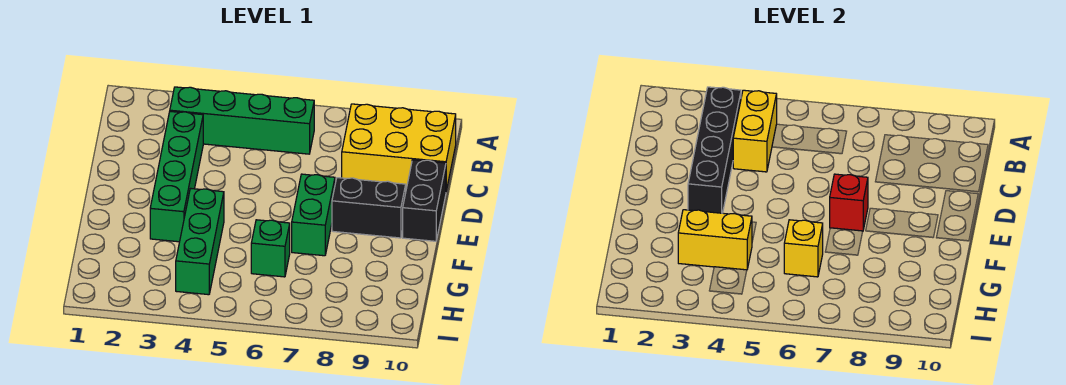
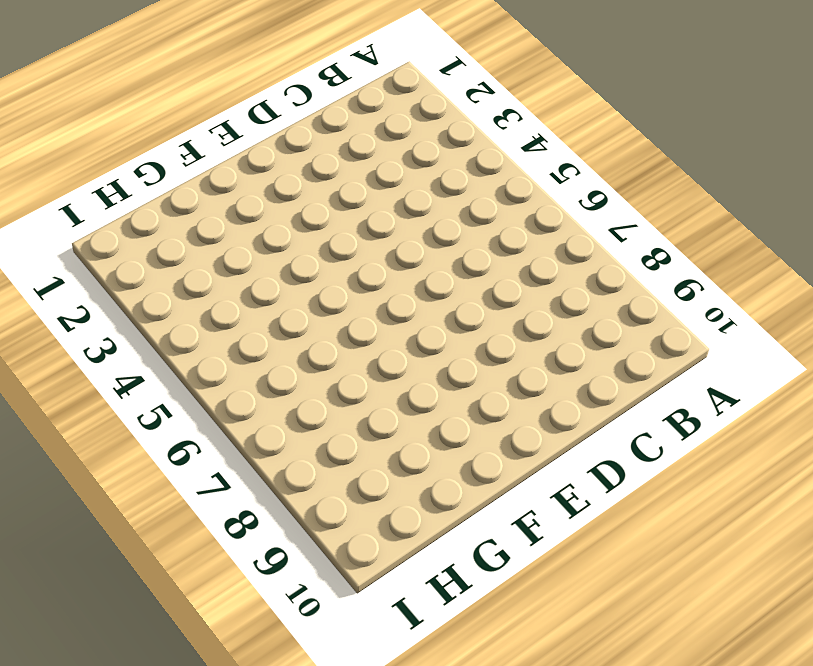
none -> green 1x4 brick [170,87,314,154]
none -> yellow 2x3 brick [342,104,456,191]
none -> green 1x4 brick [150,112,203,242]

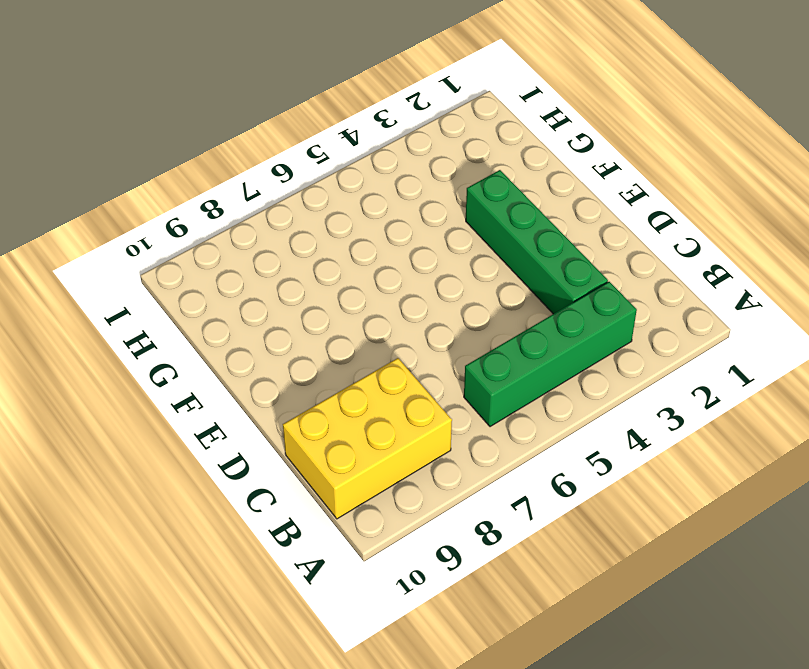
none -> black 1x2 brick [403,160,446,241]
none -> green 1x2 brick [292,174,335,256]
none -> black 1x2 brick [332,178,406,238]

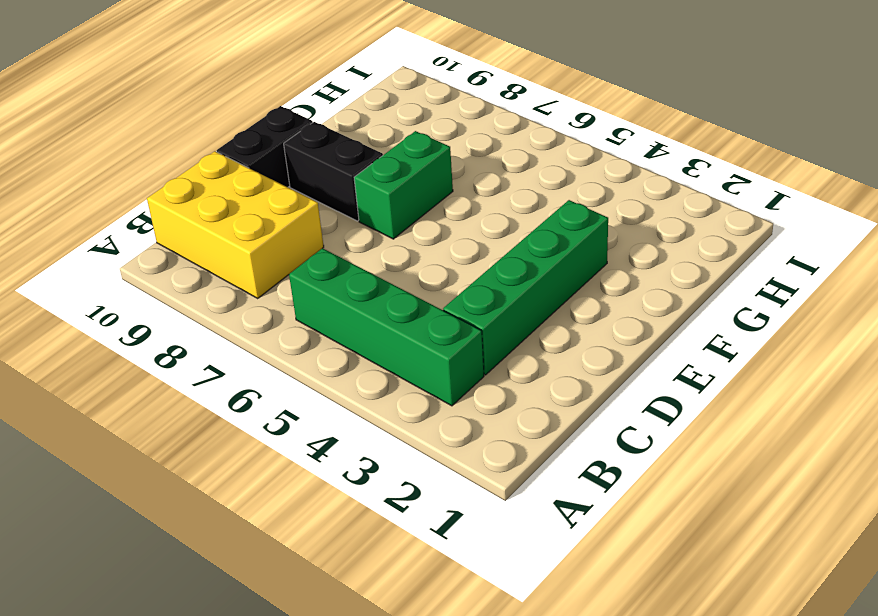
none -> green 1x3 brick [176,188,224,295]
none -> green 1x1 brick [251,220,290,277]
none -> black 1x4 brick [688,87,741,213]

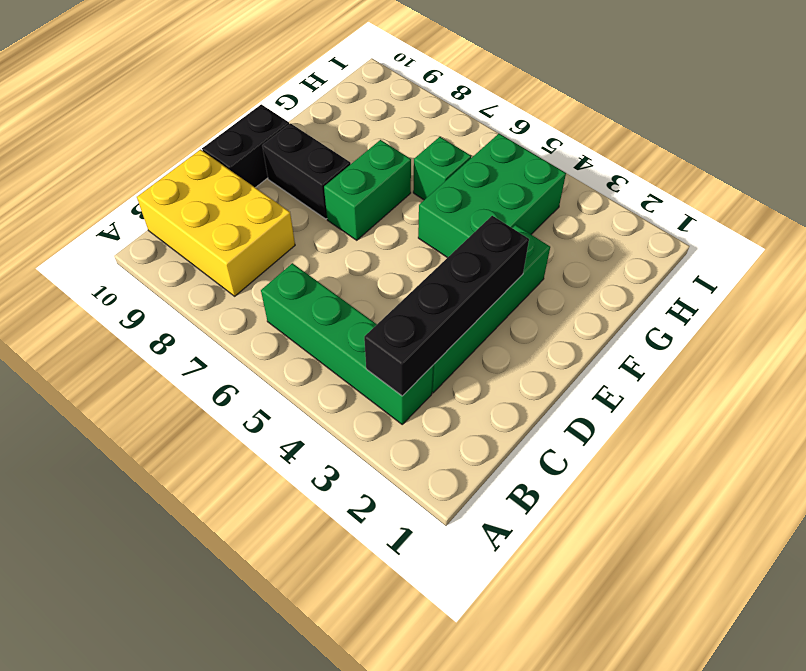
green 2x3 brick [418,134,566,258] -> green 1x3 brick [176,188,224,295]
none -> yellow 1x2 brick [733,90,777,172]
none -> red 1x1 brick [830,174,868,231]
none -> yellow 1x2 brick [678,210,752,270]

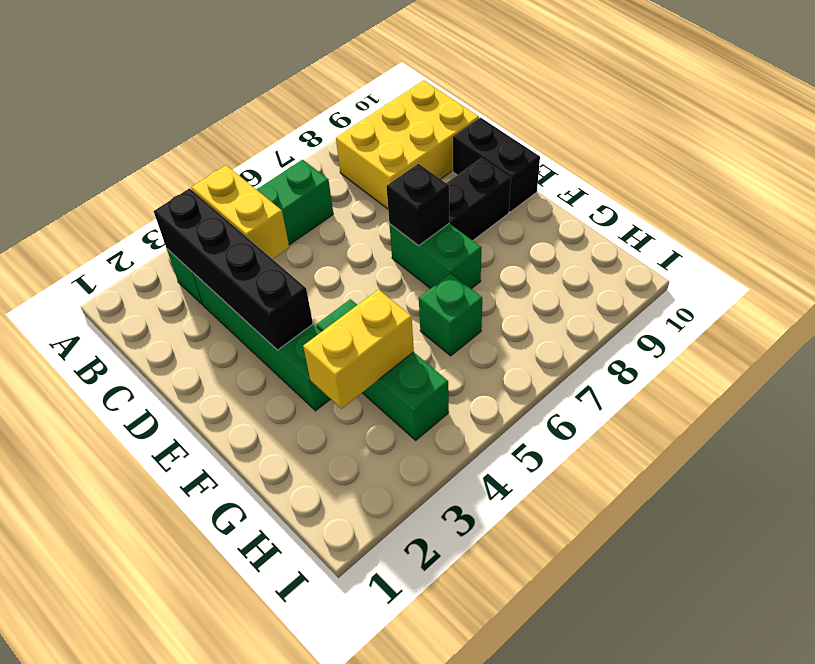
black 1x1 brick [386,164,449,245] -> red 1x1 brick [830,174,868,231]
none -> yellow 1x1 brick [784,220,823,277]

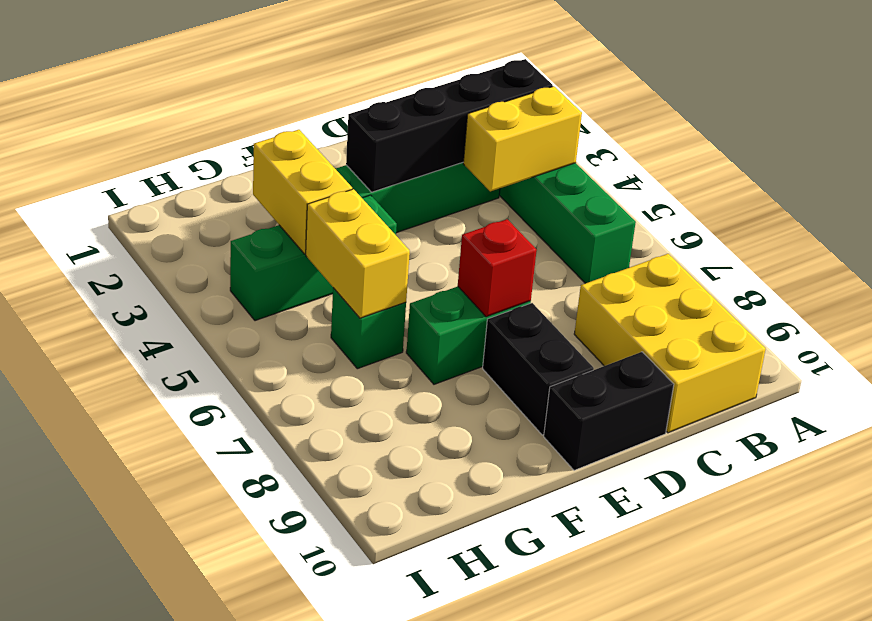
yellow 1x2 brick [306,189,410,318] -> yellow 1x1 brick [784,220,823,277]

